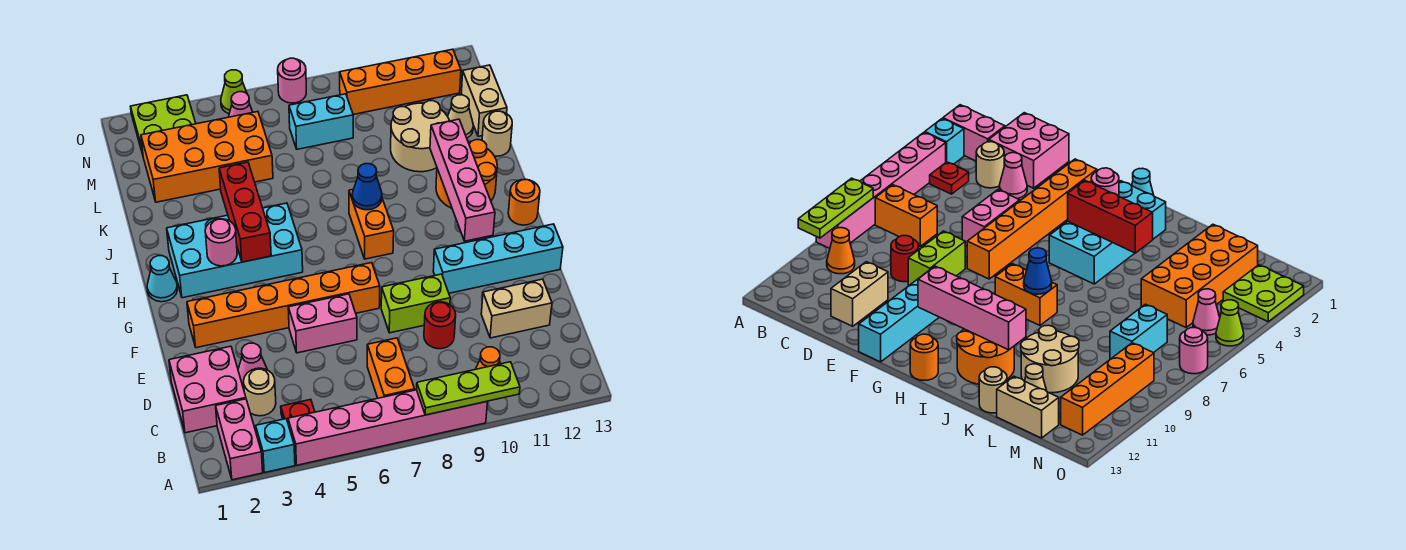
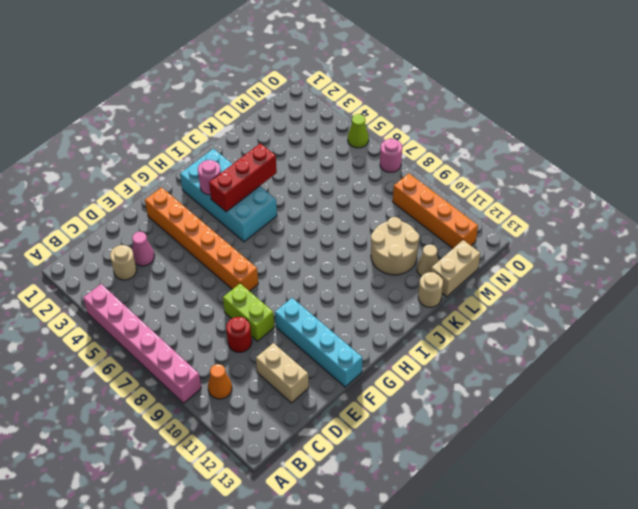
none -> pink 1x2 brick [216,399,263,480]
none -> cyan 1x1 brick [256,419,295,473]
none -> red 1x1 plate [281,400,315,422]
none -> orange 1x2 brick [367,338,415,398]

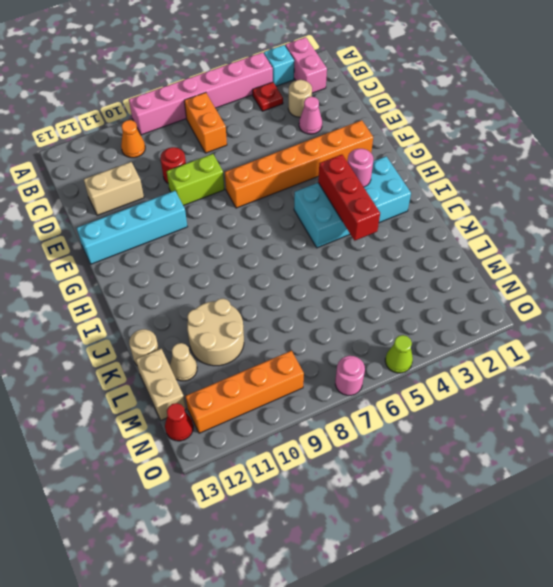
red 1x1 cone [165,403,193,441] -> none
none -> pink 2x2 brick [169,346,246,433]
none -> pink 1x2 brick [288,294,357,353]
none -> cyan 1x1 cone [147,256,177,302]
none -> orange 1x2 brick [349,189,394,259]

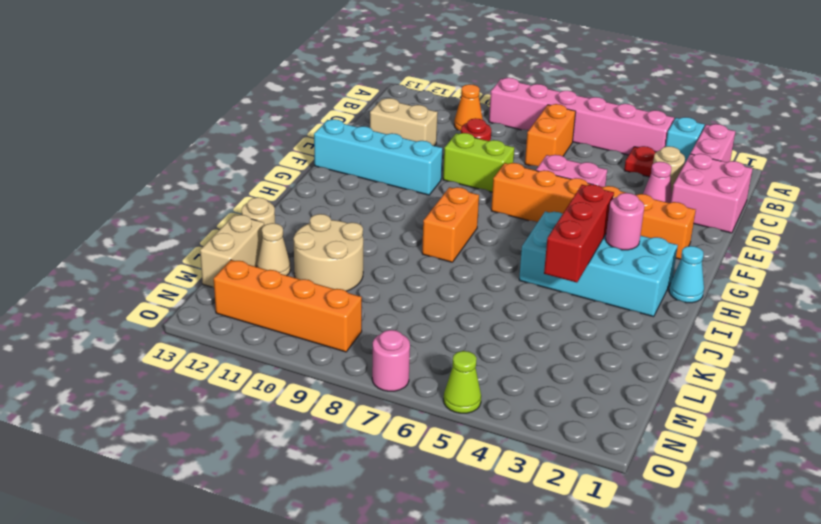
none -> orange 1x1 round brick [508,179,540,225]
none -> orange 2x2 round brick [436,140,497,208]
none -> orange 2x4 brick [141,112,273,202]
none -> cyan 1x2 brick [289,94,353,149]

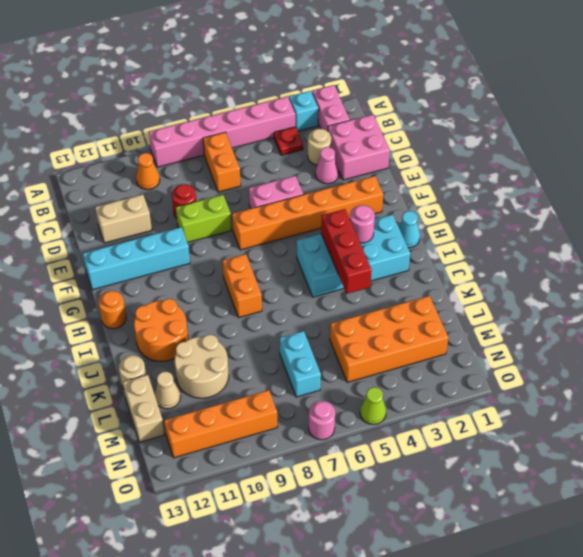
cyan 1x2 brick [280,331,321,397] -> cyan 1x2 brick turned to [289,94,353,149]
none -> lime 2x2 plate [130,95,196,154]
none -> pink 1x1 cone [229,92,253,117]
none -> lime 1x3 plate [417,362,520,415]
none -> pink 1x4 brick [430,119,495,241]

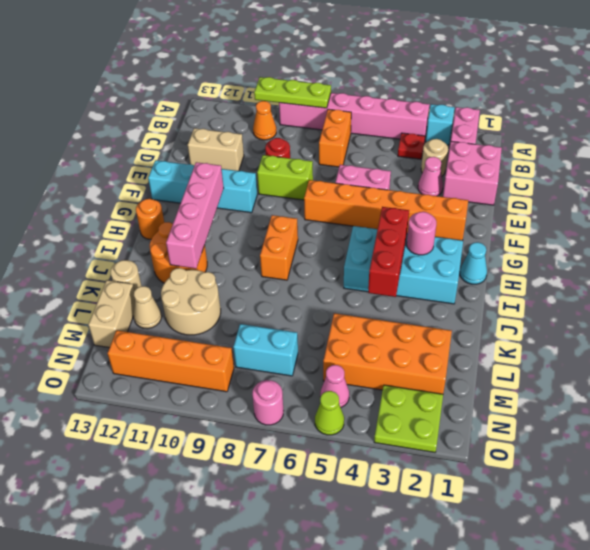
none -> blue 1x1 cone [352,164,382,210]

